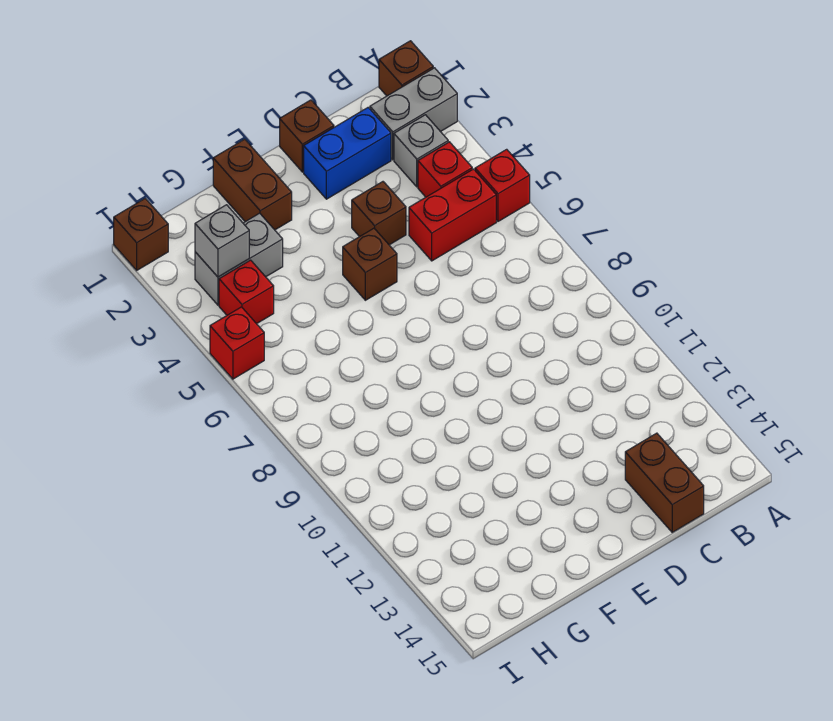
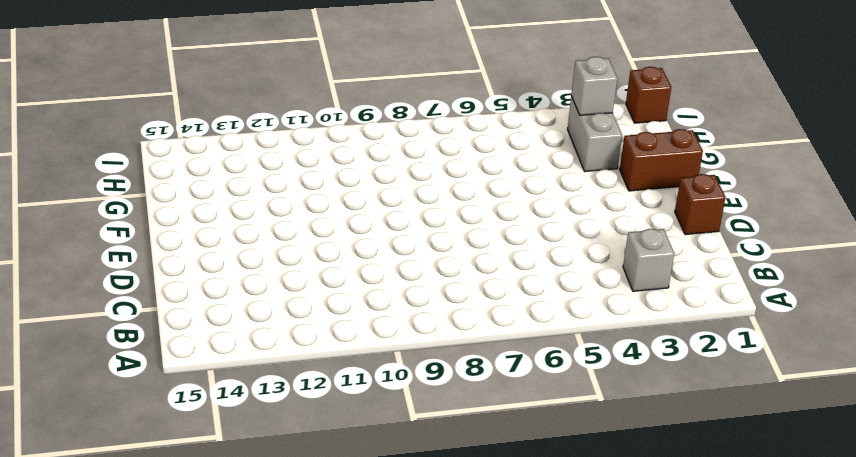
none -> brown 1x1 brick [379,41,433,96]
none -> grey 1x2 brick [370,68,457,160]
none -> red 1x1 brick [475,149,530,221]

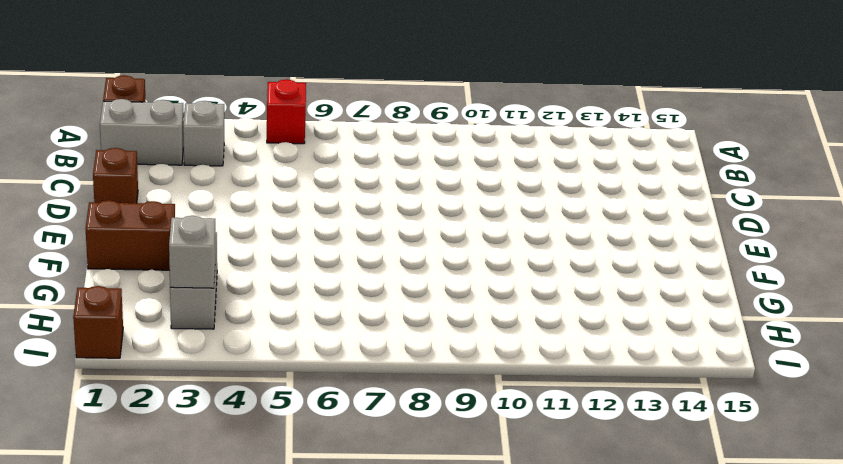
grey 1x2 brick [100,99,184,165] -> grey 1x2 brick turned to [370,68,457,160]
none -> red 1x1 brick [418,142,472,197]
none -> red 1x2 brick [409,169,496,261]
none -> blue 1x2 brick [304,107,391,199]

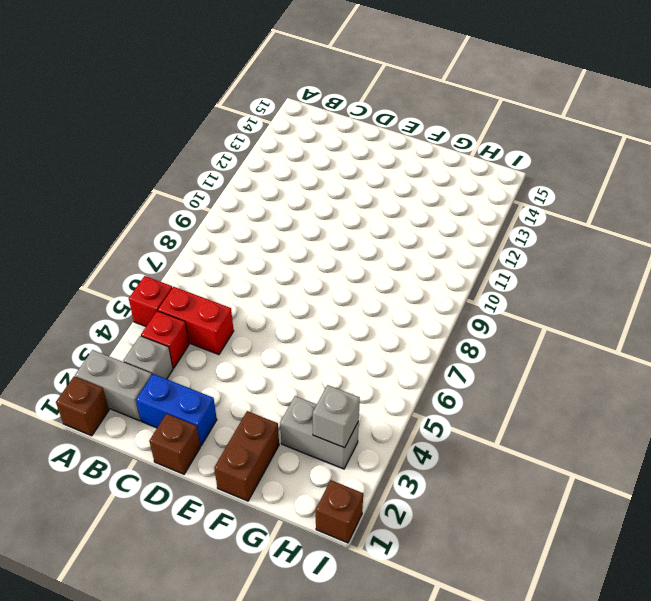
none -> brown 1x2 brick [625,433,704,532]
none -> brown 1x1 brick [352,182,406,245]
none -> brown 1x1 brick [343,228,397,300]

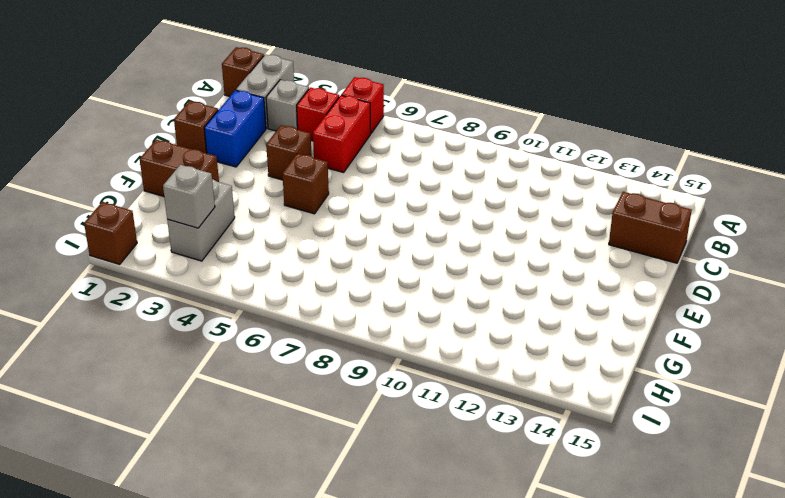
none -> red 1x1 brick [219,260,274,324]
none -> red 1x1 brick [210,307,264,379]

